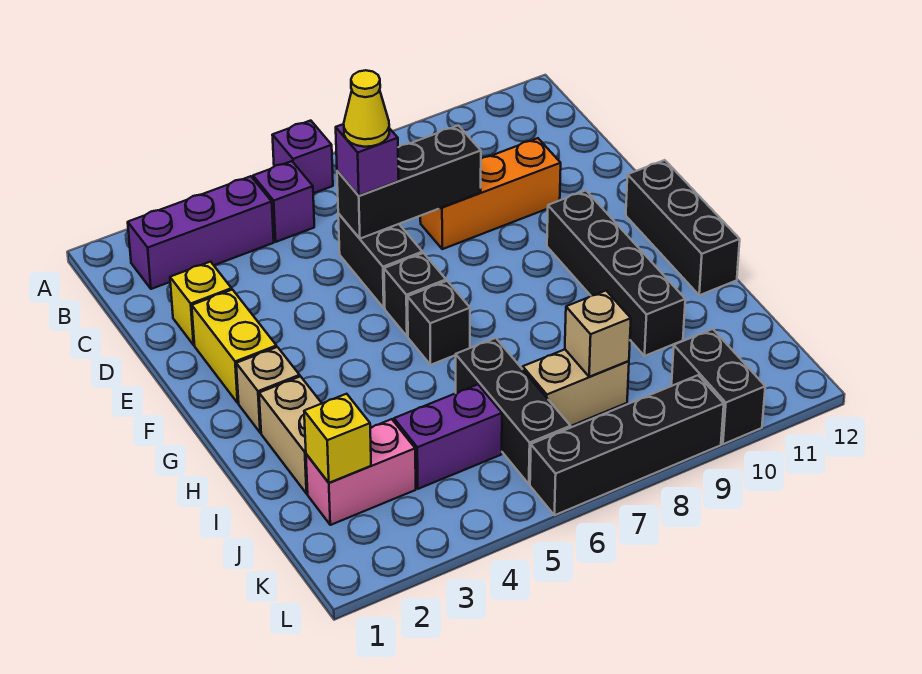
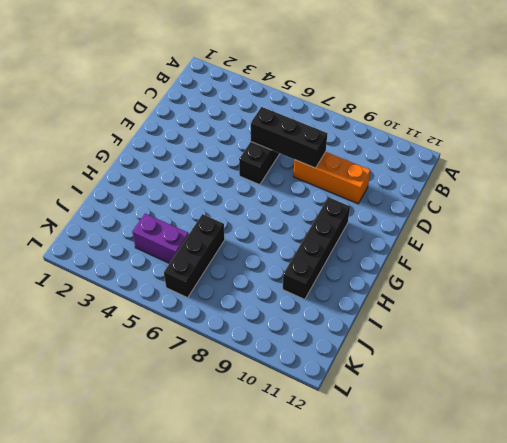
none -> purple 1x1 brick [272,121,333,193]
none -> purple 1x3 brick [128,176,274,289]
none -> purple 1x1 brick [253,161,314,242]

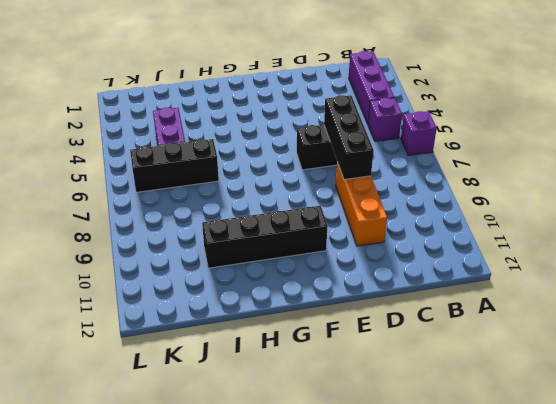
none -> yellow 1x1 brick [170,262,232,345]
none -> yellow 1x2 brick [192,290,277,403]
none -> black 1x1 brick [384,253,446,336]

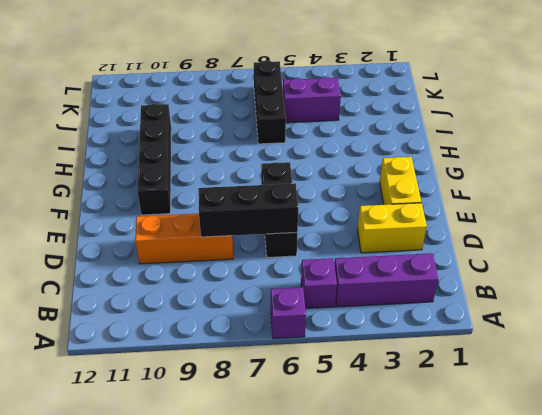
yellow 1x2 brick [357,203,427,253] -> yellow 1x1 brick [170,262,232,345]
none -> black 1x3 brick [626,160,740,295]
none -> tan 1x1 brick [236,347,300,433]
none -> black 1x1 brick [407,281,470,365]

